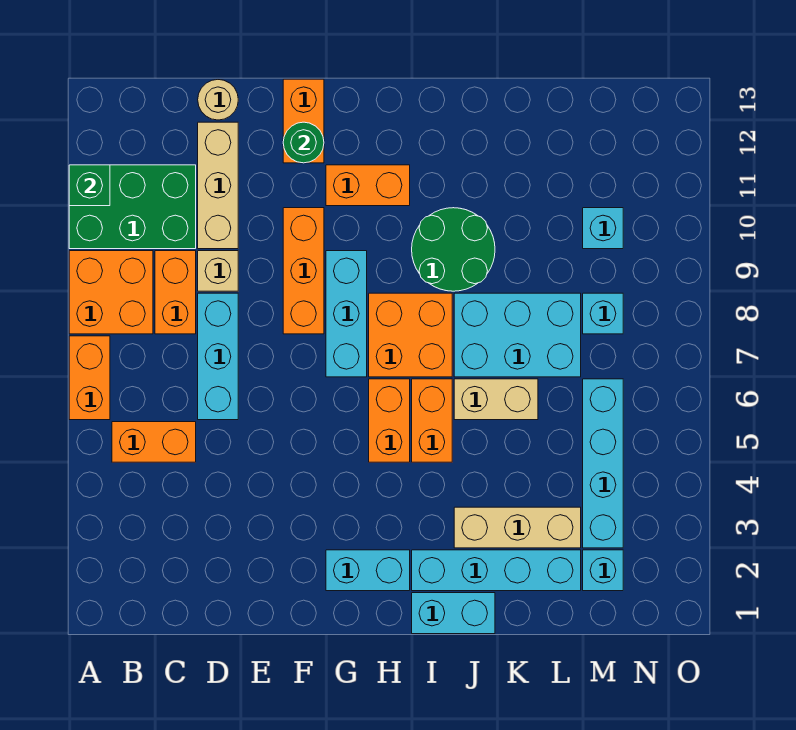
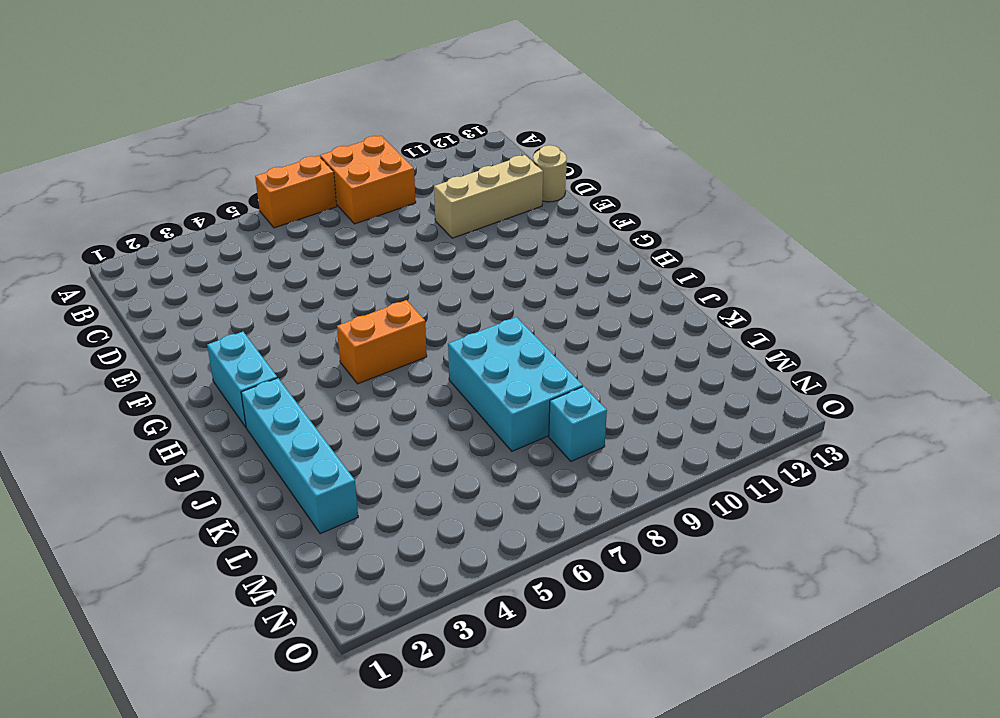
none -> green 2x3 brick [69,165,196,249]
none -> orange 1x2 brick [112,422,196,462]
none -> orange 1x2 brick [155,251,196,334]

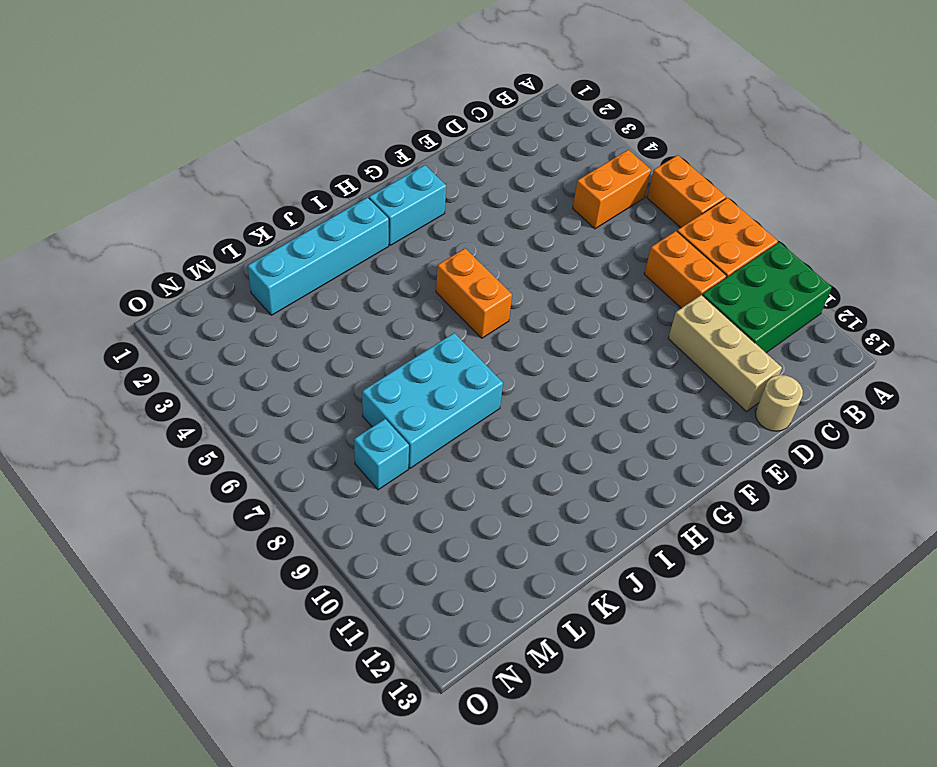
none -> cyan 1x3 brick [198,293,238,420]
none -> tan 1x1 brick [198,251,238,291]
none -> orange 1x3 brick [283,208,324,334]

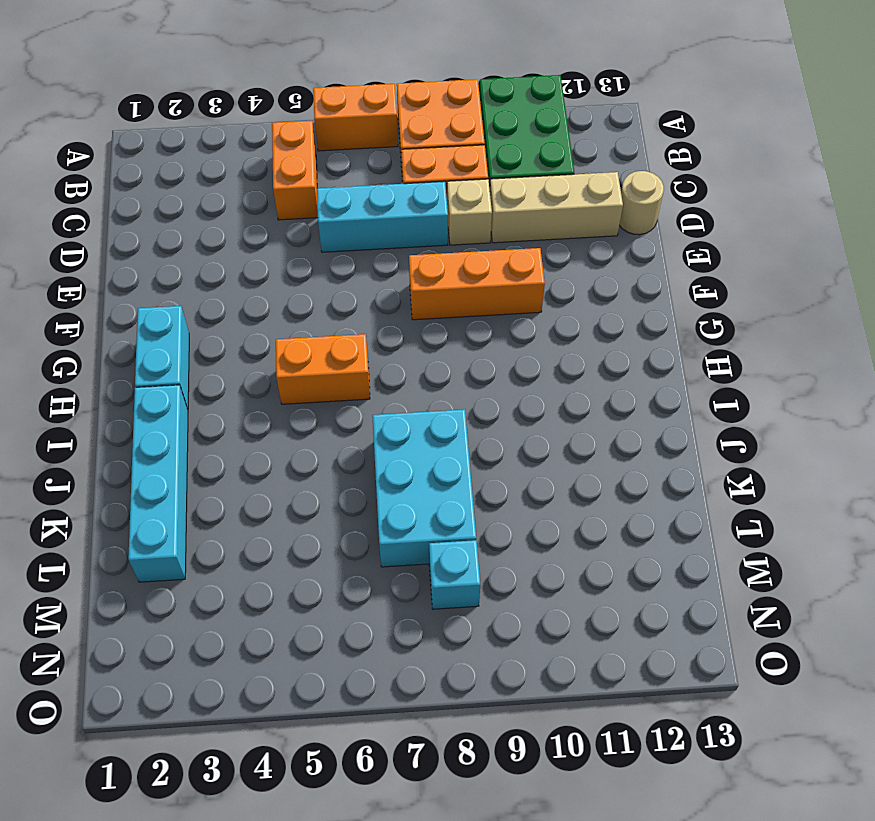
none -> orange 1x2 brick [283,79,324,163]
none -> cyan 1x3 brick [326,251,367,377]
none -> orange 1x2 brick [326,165,410,206]

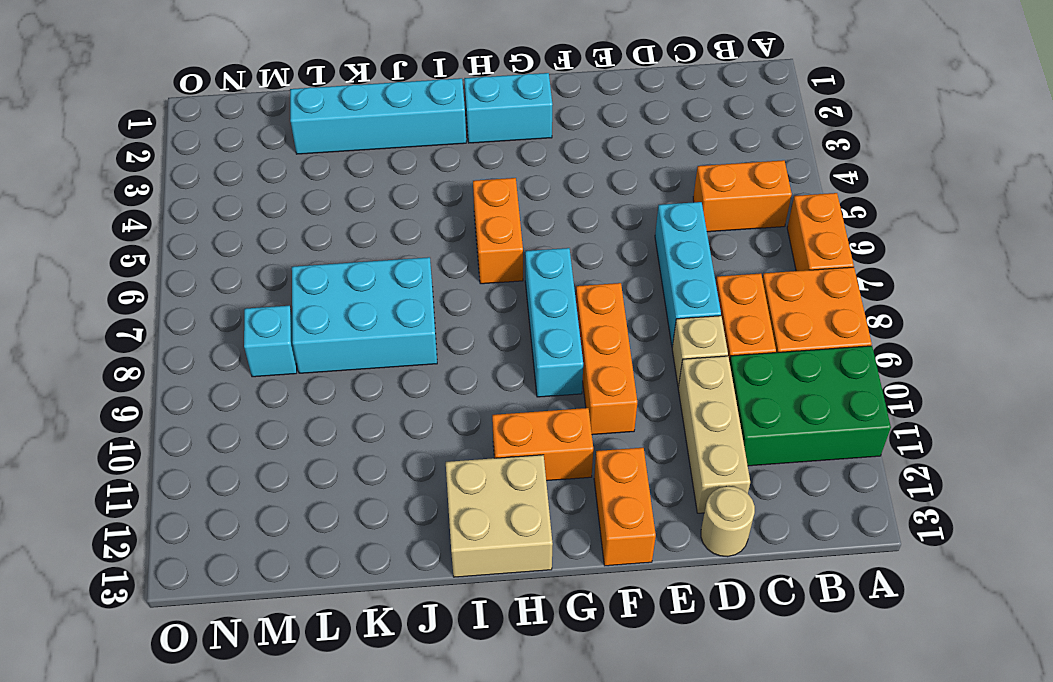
tan 2x2 brick [446,455,553,577] -> none
none -> orange 2x2 brick [369,293,452,377]
none -> cyan 1x2 brick [412,593,495,634]
none -> orange 1x2 brick [412,379,452,462]

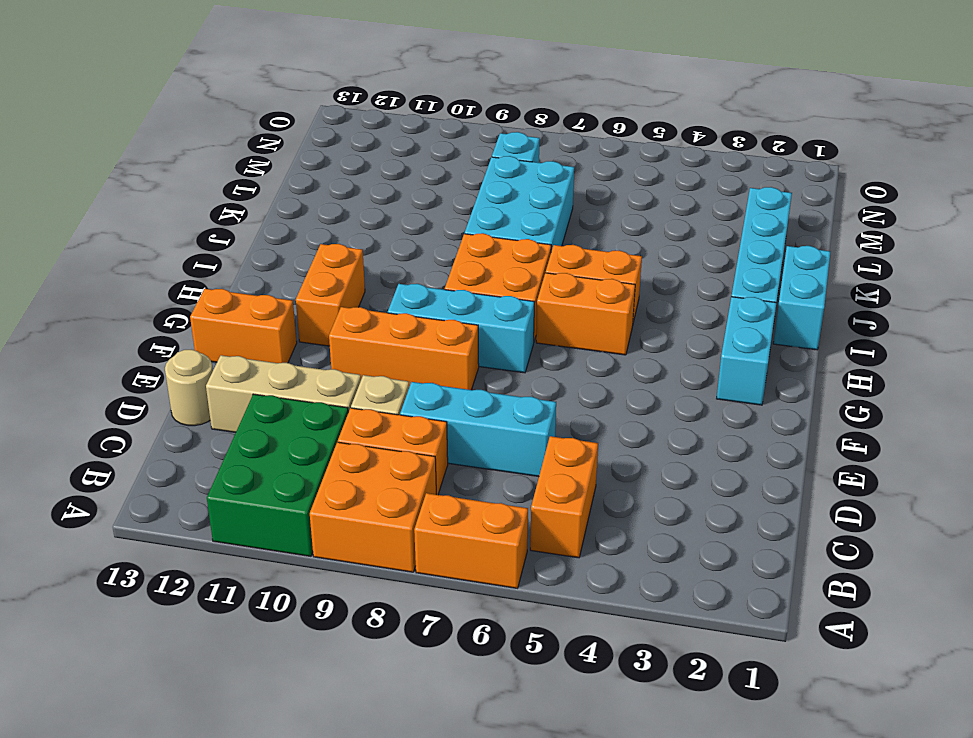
none -> green 2x2 round brick [412,208,495,291]
none -> tan 1x3 brick [454,507,581,548]
none -> tan 1x2 brick [454,379,538,420]

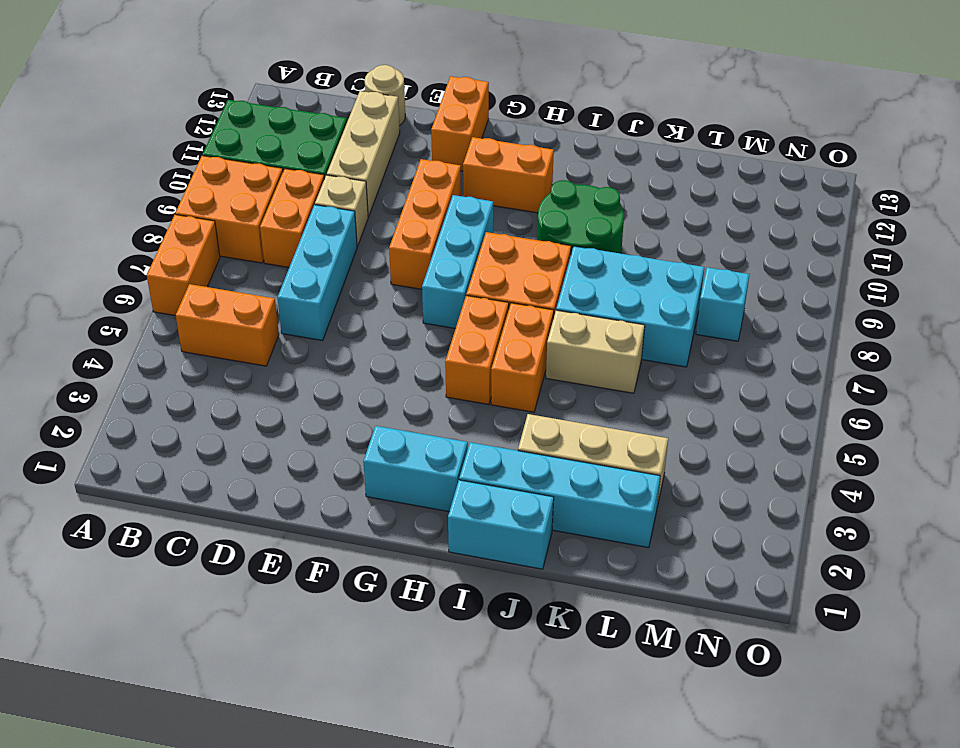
none -> cyan 1x1 brick [583,550,623,591]
none -> cyan 1x4 brick [583,379,623,548]
none -> cyan 1x1 brick [583,208,623,249]

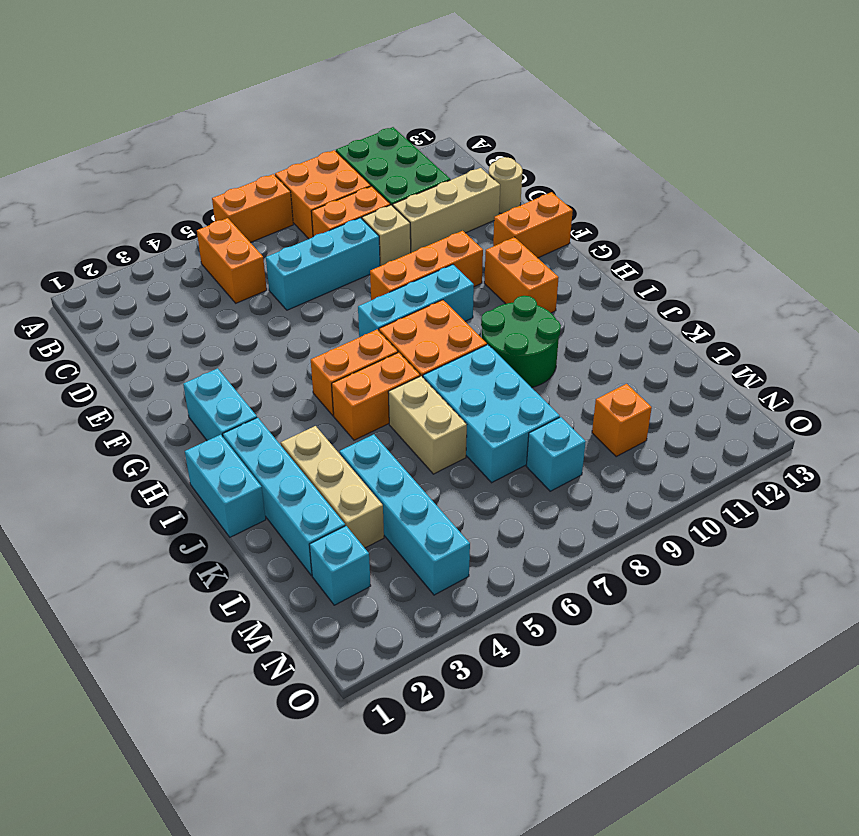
cyan 1x4 brick [339,434,470,595] -> cyan 1x4 brick turned to [583,379,623,548]
orange 1x1 brick [592,384,652,456] -> cyan 1x1 brick [583,208,623,249]
none -> green 1x1 brick [69,165,110,206]
none -> green 1x1 round brick [283,122,324,163]

